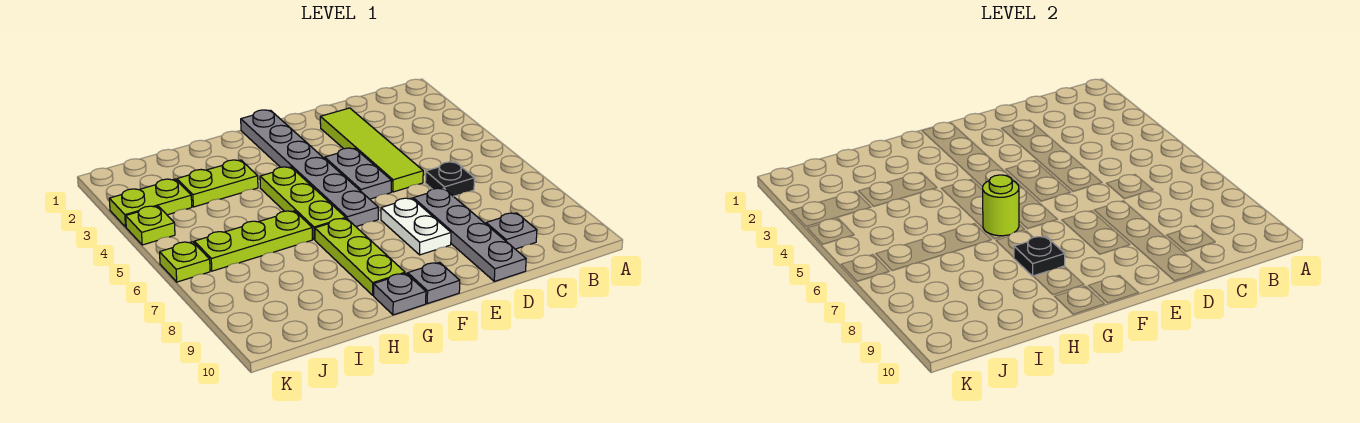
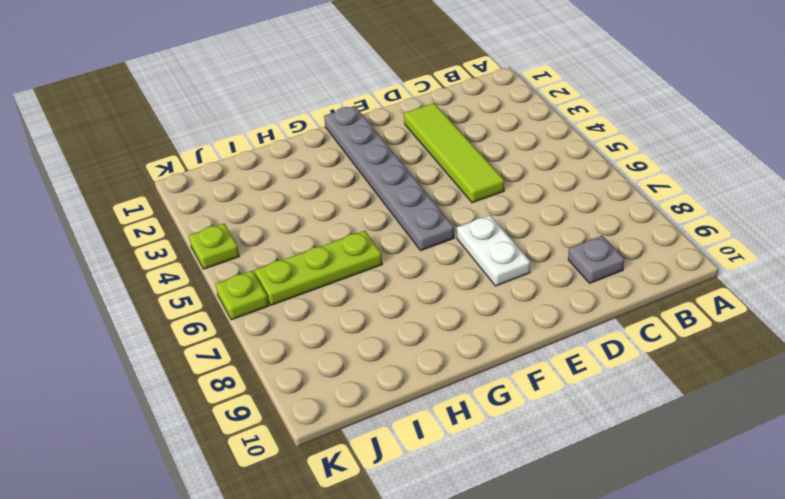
none -> black 1x1 plate [425,162,474,196]
none -> grey 1x4 plate [413,188,526,281]
none -> grey 1x2 plate [325,148,392,199]

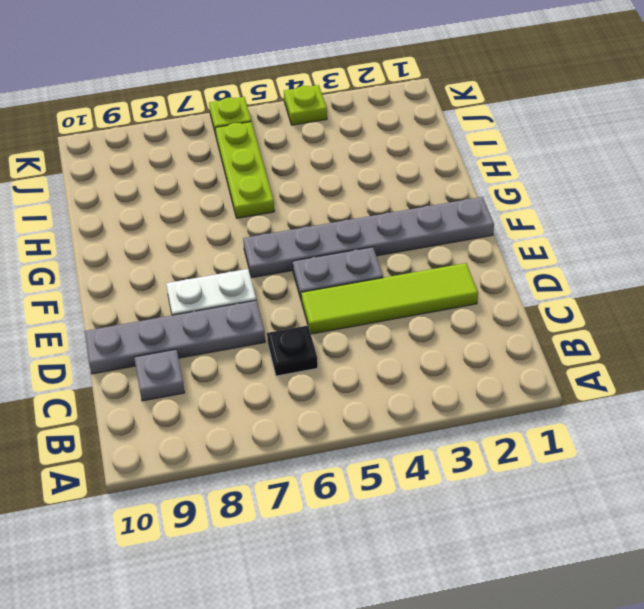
none -> grey 1x1 plate [408,262,460,304]
none -> lime 1x3 plate [260,167,346,240]
none -> lime 1x3 plate [315,218,405,295]

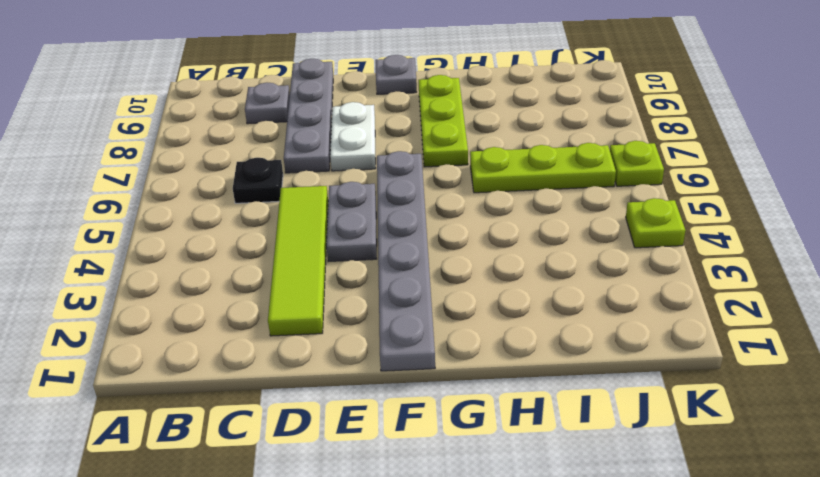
none -> lime 1x3 plate [260,167,346,240]
none -> grey 1x1 plate [374,273,426,315]
none -> lime 1x2 plate [177,160,258,207]

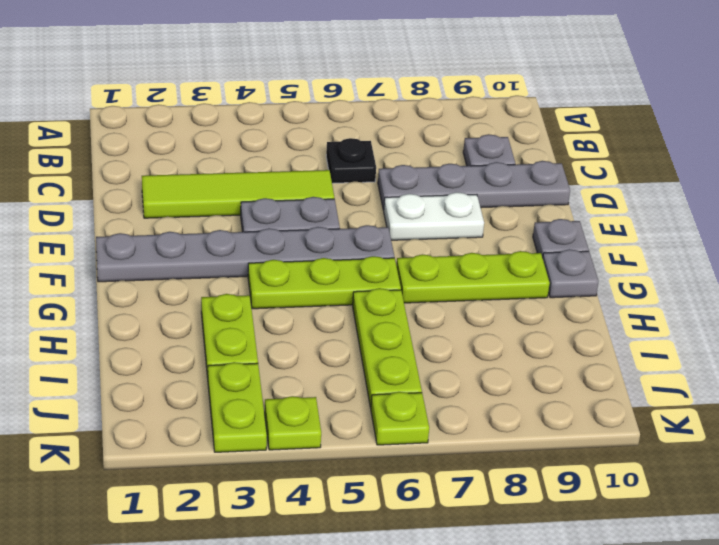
none -> lime 1x1 round brick [983,175,1019,236]
none -> black 1x1 plate [1014,236,1065,276]

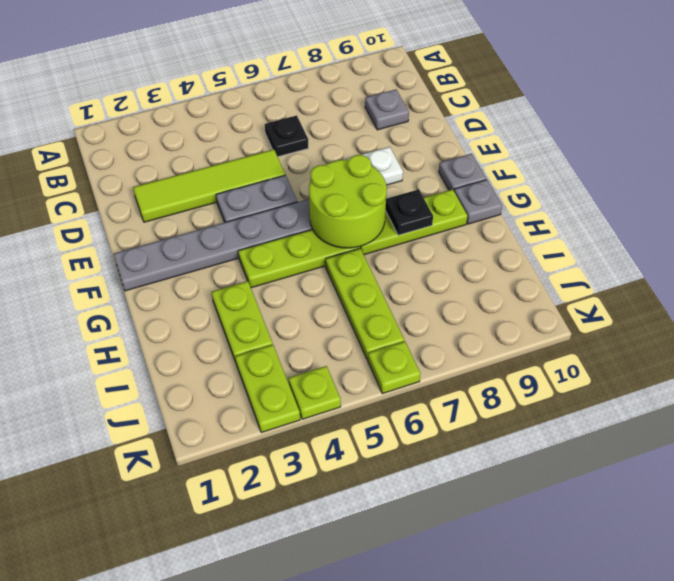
lime 2x2 round brick [309,155,387,248] -> lime 1x1 round brick [983,175,1019,236]
none -> grey 1x4 plate [413,188,526,281]

